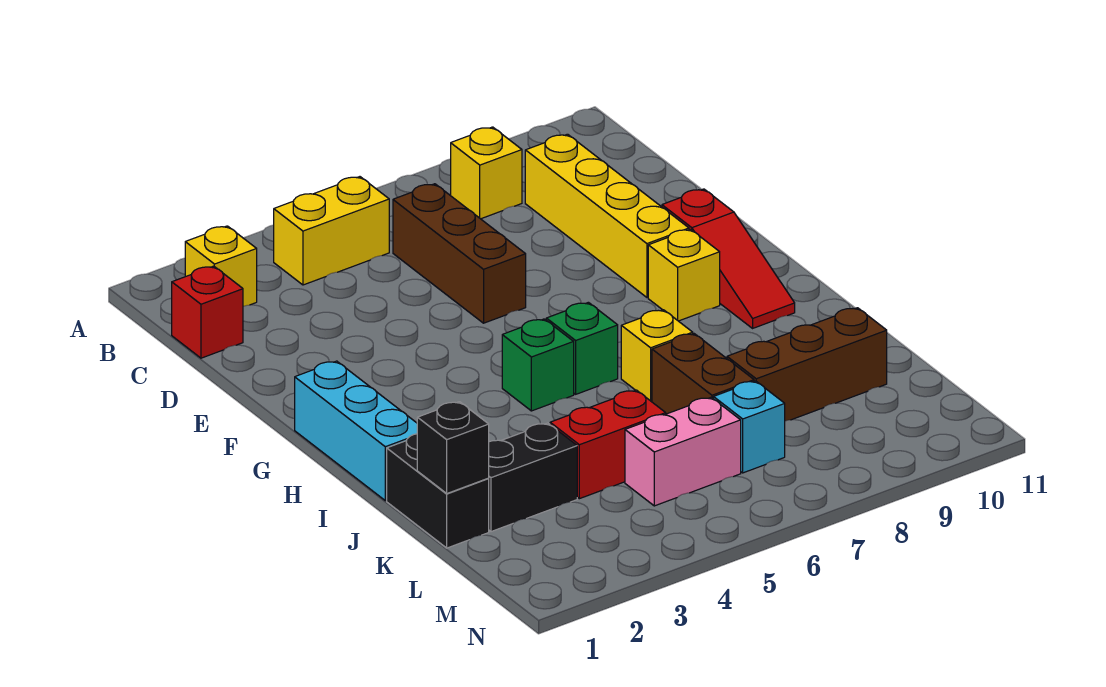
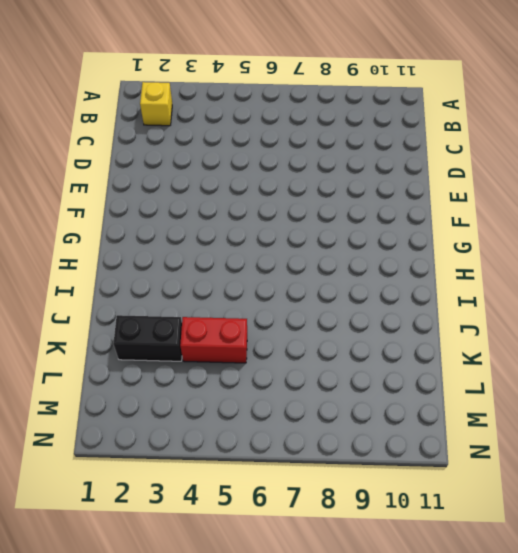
none -> yellow 1x2 brick [274,177,389,285]
none -> yellow 1x1 brick [451,127,522,219]
none -> red 1x1 brick [172,266,243,358]

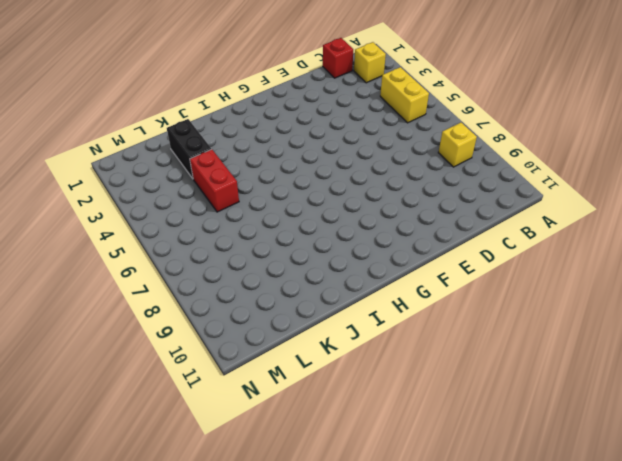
none -> brown 1x3 brick [393,184,526,323]
none -> yellow 1x4 brick [525,134,689,297]
none -> red 1x3 slope [662,189,795,328]

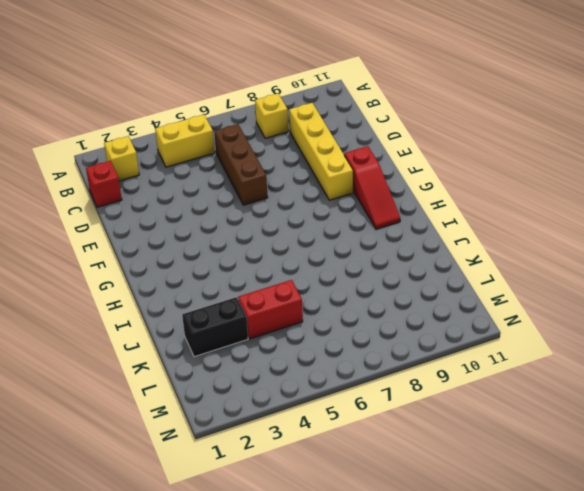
none -> cyan 1x3 brick [295,361,417,501]
none -> yellow 1x1 brick [648,229,720,321]
none -> green 1x1 brick [502,319,574,411]

